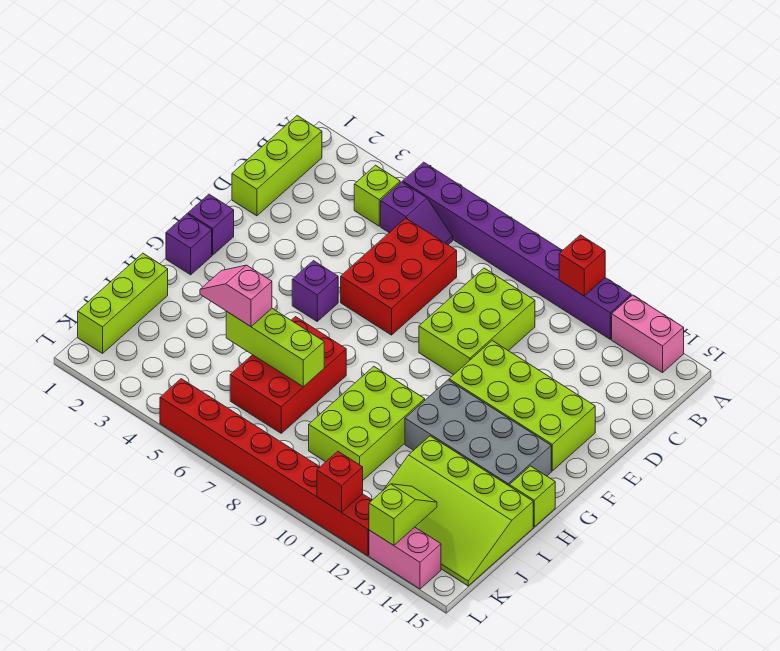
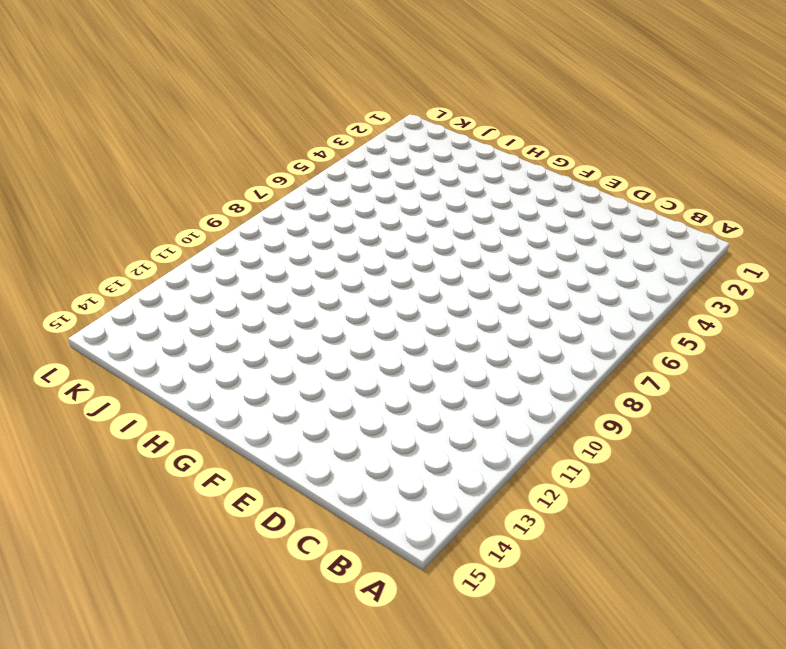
none -> purple 1x8 brick [403,162,631,339]
none -> pink 1x2 brick [612,295,684,373]
none -> lime 1x3 brick [232,116,322,216]

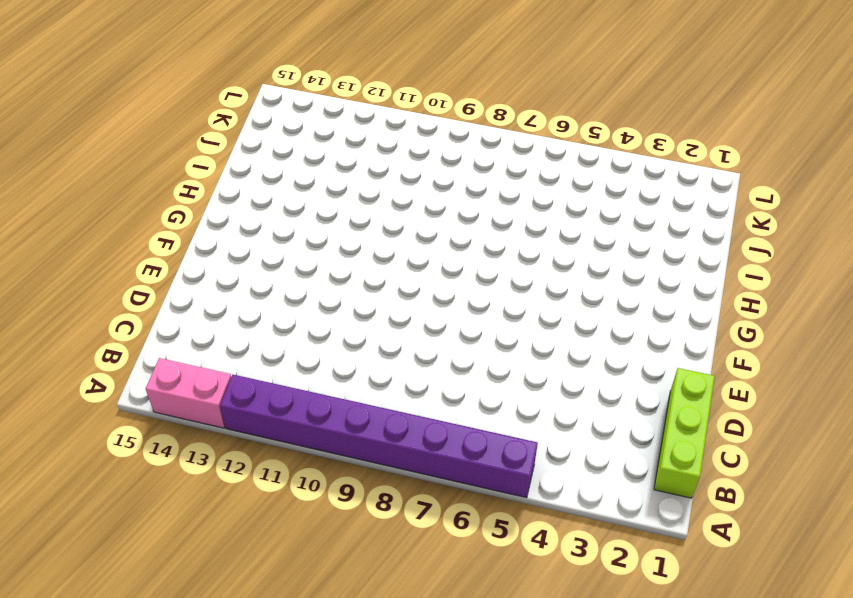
none -> lime 1x1 brick [354,165,400,226]
none -> purple 1x2 slope [381,182,453,245]
none -> red 2x3 brick [341,218,457,335]

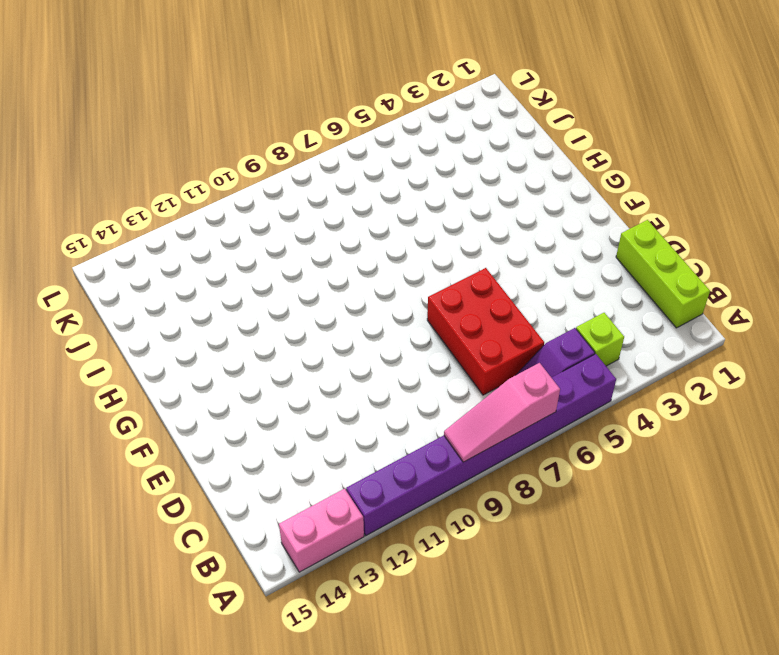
pink 1x3 slope [444,363,560,462] -> none
none -> lime 2x3 brick [419,268,535,375]
none -> lime 2x4 brick [449,341,595,471]
none -> purple 1x1 brick [188,194,234,255]

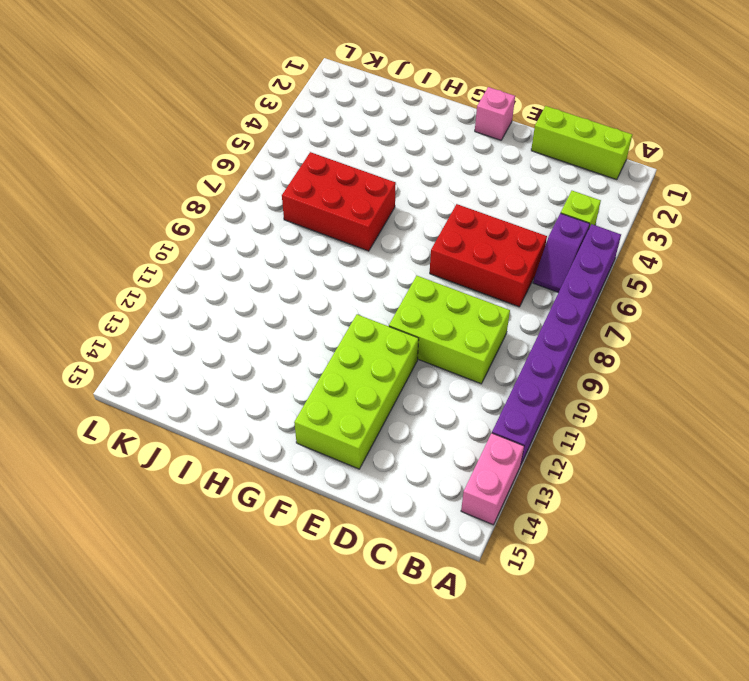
pink 1x1 brick [475,87,515,140] -> purple 1x1 brick [188,194,234,255]
none -> purple 1x1 brick [292,261,338,321]
none -> purple 1x1 brick [166,214,212,275]
none -> grey 2x4 brick [405,380,551,486]

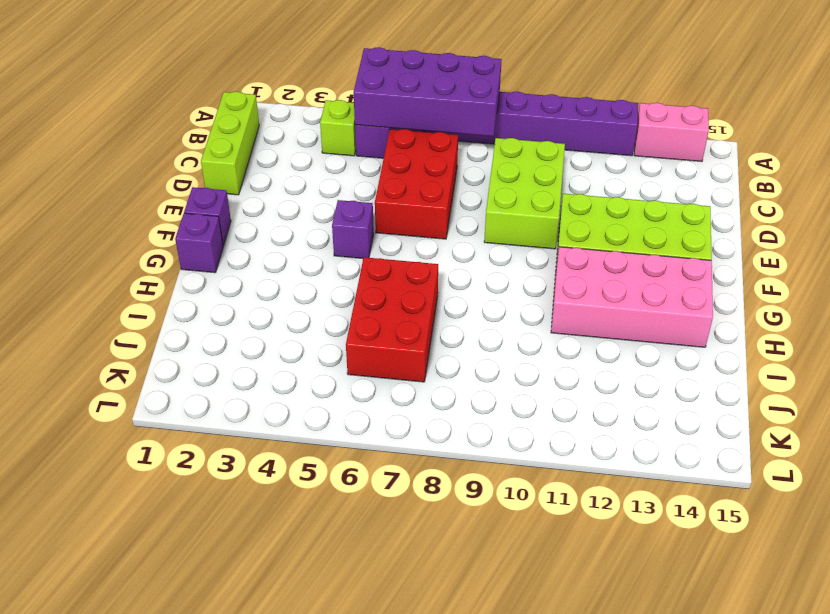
purple 2x4 brick [353,47,502,136] -> none
pink 2x4 brick [551,247,713,347] -> grey 2x4 brick [405,380,551,486]
none -> lime 2x3 brick [309,367,425,480]
none -> lime 1x1 brick [510,466,555,527]
none -> lime 1x3 brick [78,253,168,353]

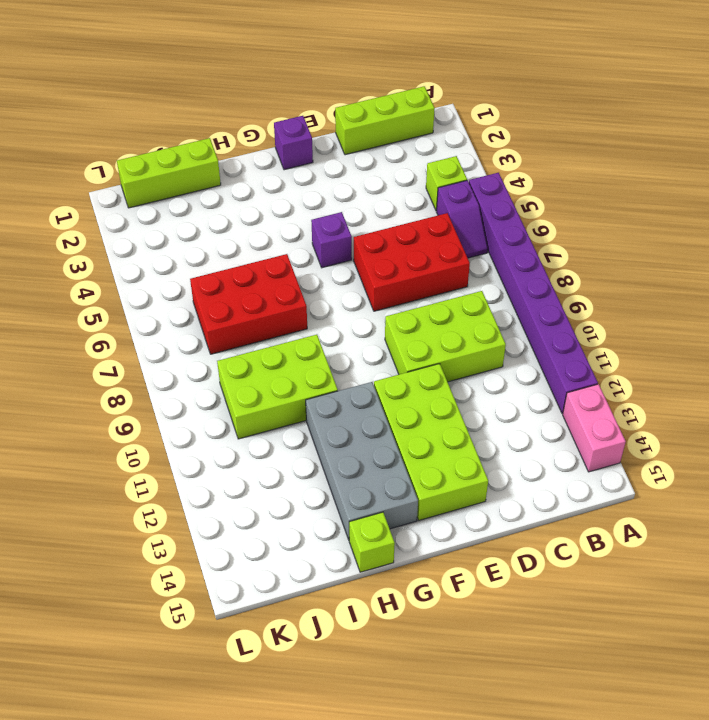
none -> purple 1x1 brick [166,214,212,275]
none -> lime 3x4 slope [384,436,533,586]
none -> red 1x8 brick [160,379,372,556]

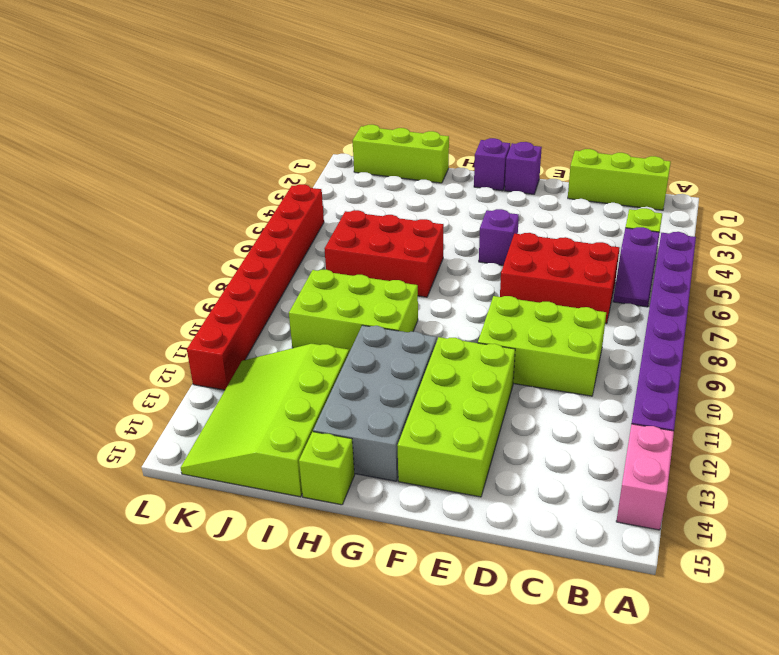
none -> pink 1x2 brick [369,527,441,589]
none -> red 1x1 brick [559,235,605,296]
none -> lime 1x3 brick [226,309,324,387]

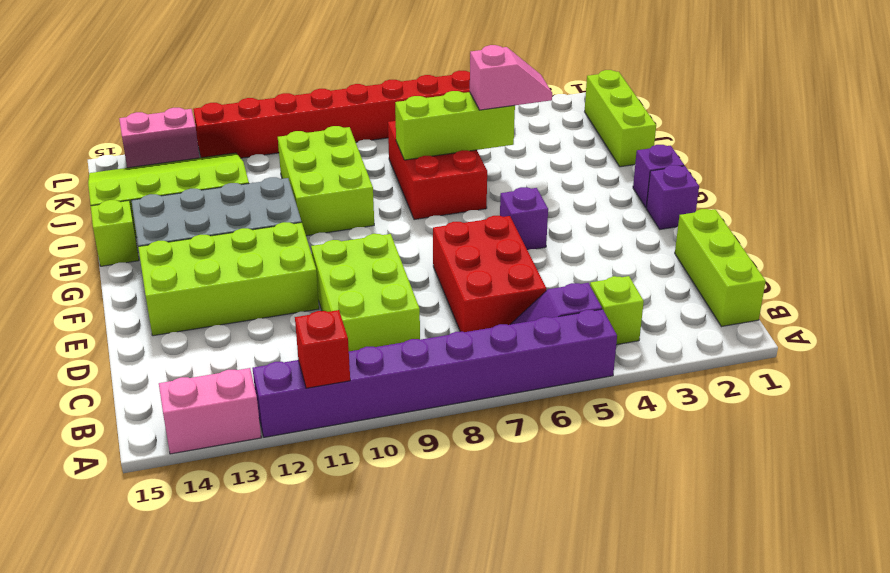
none -> lime 1x2 slope [369,484,437,545]
none -> red 1x1 brick [317,451,363,512]

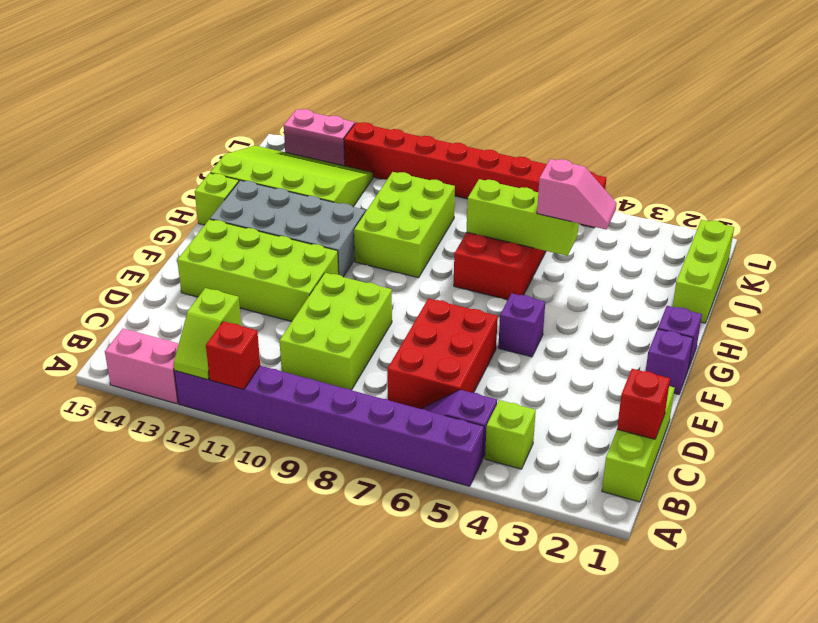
lime 1x2 slope [173,288,241,380] -> lime 1x2 slope moved to [369,484,437,545]
red 1x1 brick [617,369,670,439] -> red 1x1 brick moved to [317,451,363,512]

